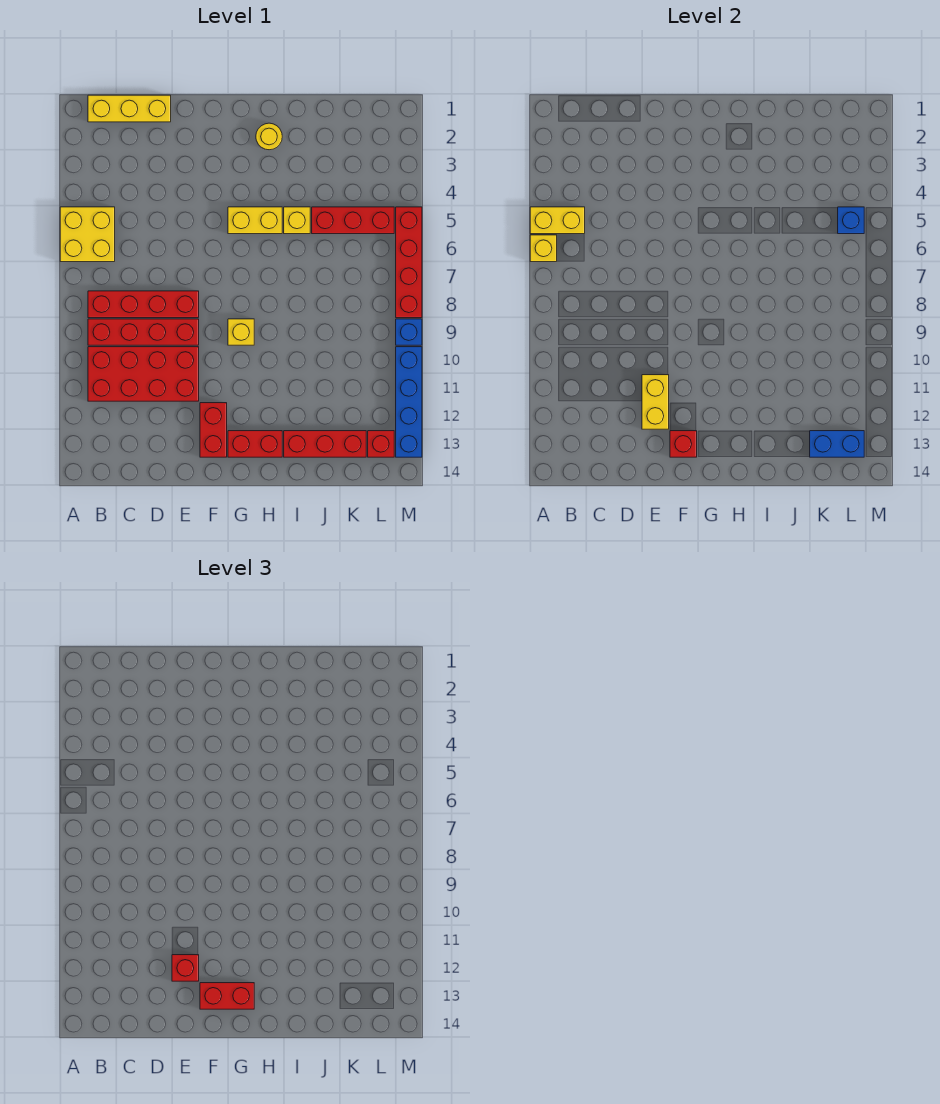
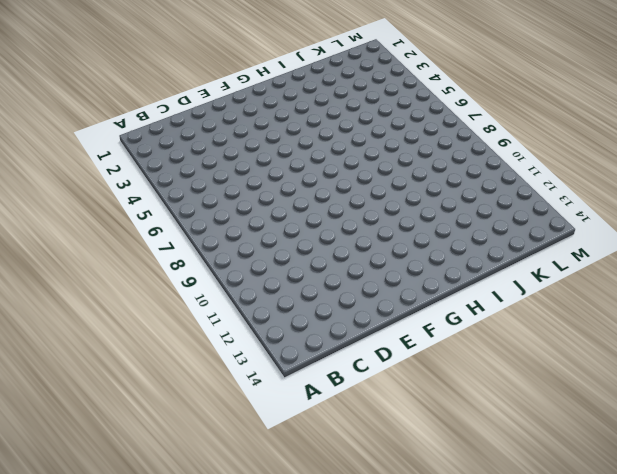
none -> yellow 2x2 brick [60,207,115,262]
none -> yellow 1x3 brick [88,95,171,122]
none -> red 1x4 brick [88,291,199,318]

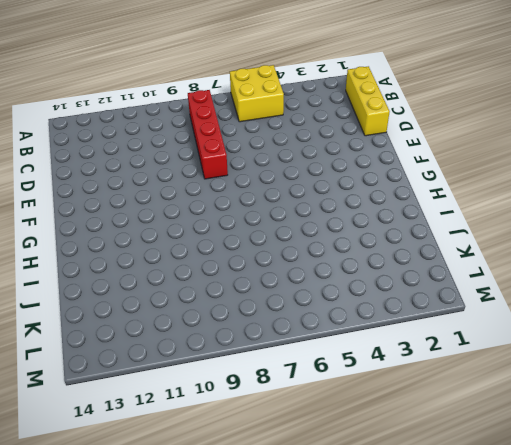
none -> red 1x4 brick [88,319,199,345]
none -> red 2x4 brick [88,347,199,401]
none -> red 1x2 brick [200,403,227,457]

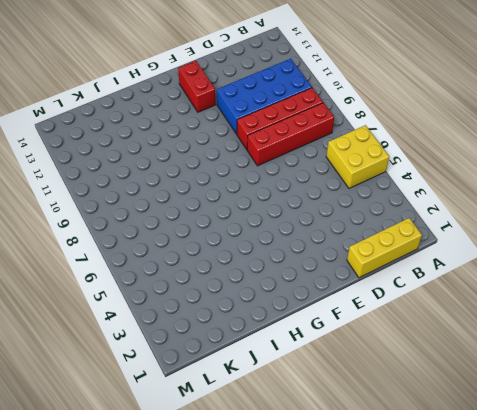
blue 2x4 brick [217,59,312,134] -> red 2x4 brick [88,347,199,401]
none -> yellow 1x2 brick [228,207,282,234]
none -> yellow 1x1 brick [228,319,254,345]
none -> red 1x2 brick [228,431,282,457]

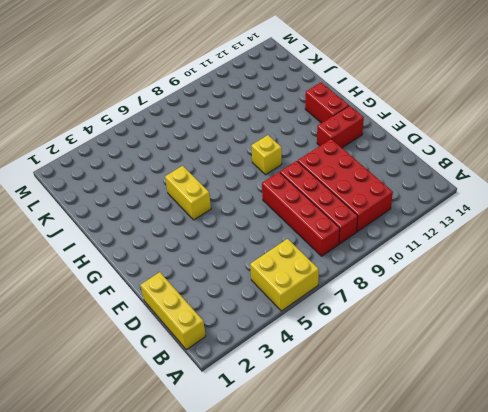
none -> yellow 1x1 round brick [256,123,282,150]
none -> yellow 1x1 brick [284,207,310,234]
none -> red 1x3 brick [284,431,366,457]

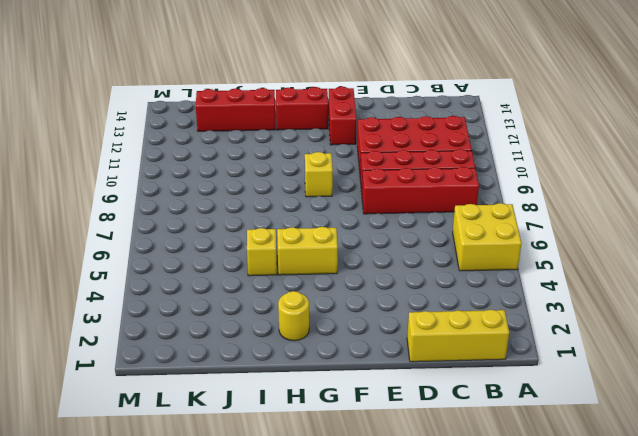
none -> red 1x3 brick [312,207,394,234]
none -> red 1x1 brick [368,431,394,457]
none -> red 1x4 brick [396,207,422,318]

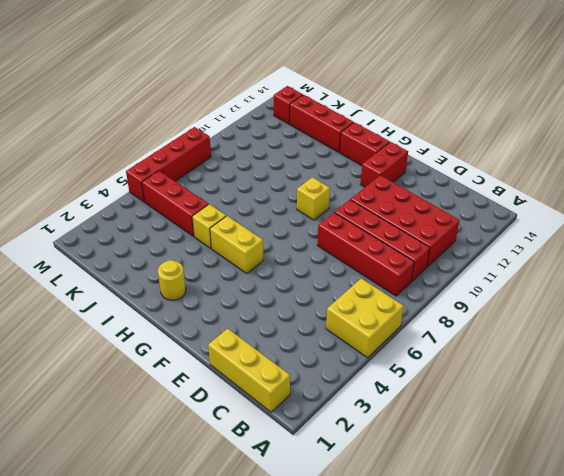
none -> blue 1x1 brick [396,319,422,345]
none -> blue 1x4 brick [396,347,422,457]
none -> yellow 1x2 brick [530,207,585,234]

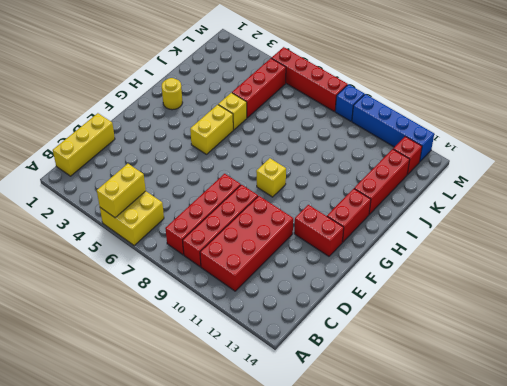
none -> yellow 1x1 brick [530,235,557,262]
none -> yellow 1x2 brick [642,375,669,429]
none -> red 1x1 brick [670,431,697,457]

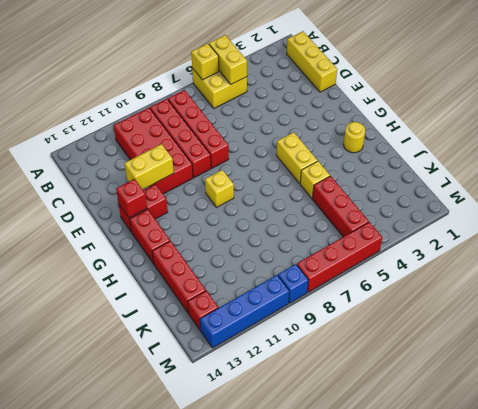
none -> blue 1x2 brick [810,431,864,457]
none -> blue 1x1 brick [838,207,864,234]
none -> red 1x1 brick [172,955,199,981]

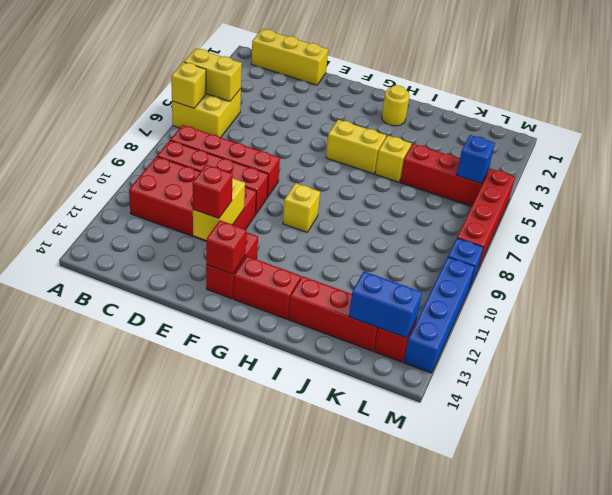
none -> red 1x2 brick [200,983,254,1009]

